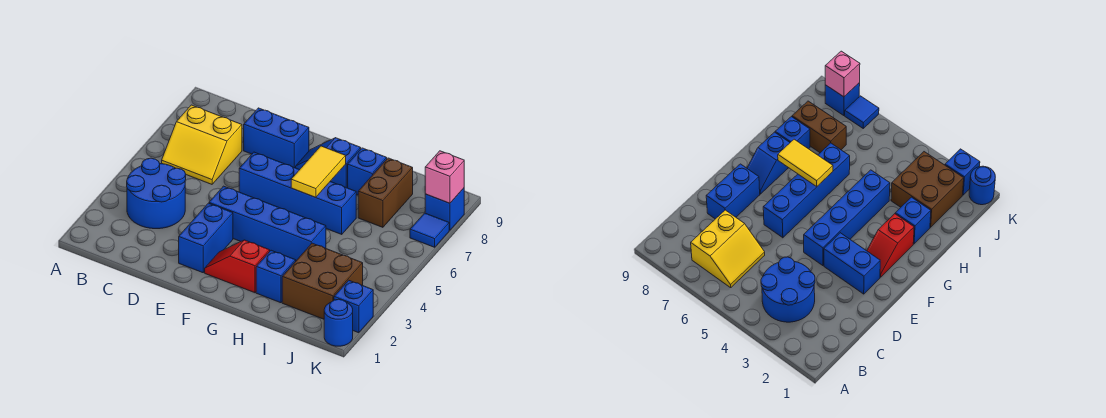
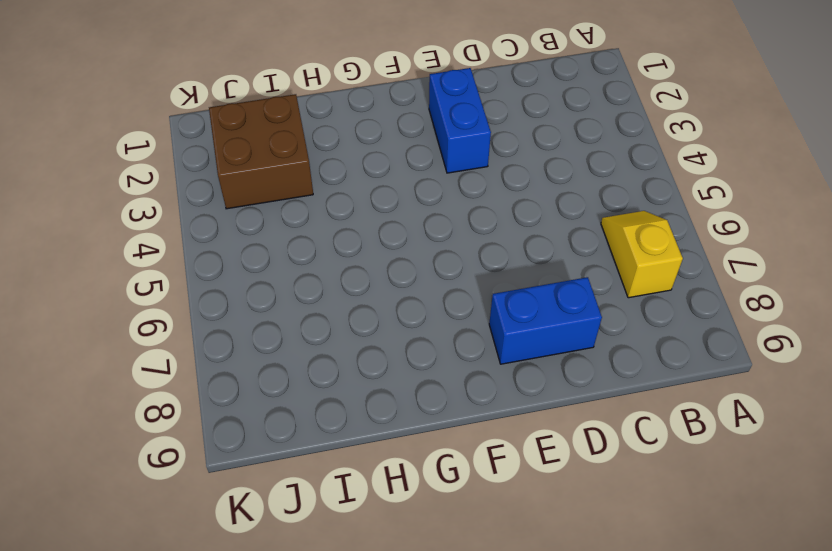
yellow 1x2 slope [601,211,683,298] -> yellow 2x2 slope [162,105,242,184]
none -> blue 2x2 round brick [127,158,186,229]
none -> blue 1x4 brick [209,186,326,261]
none -> blue 1x4 brick [239,152,356,234]

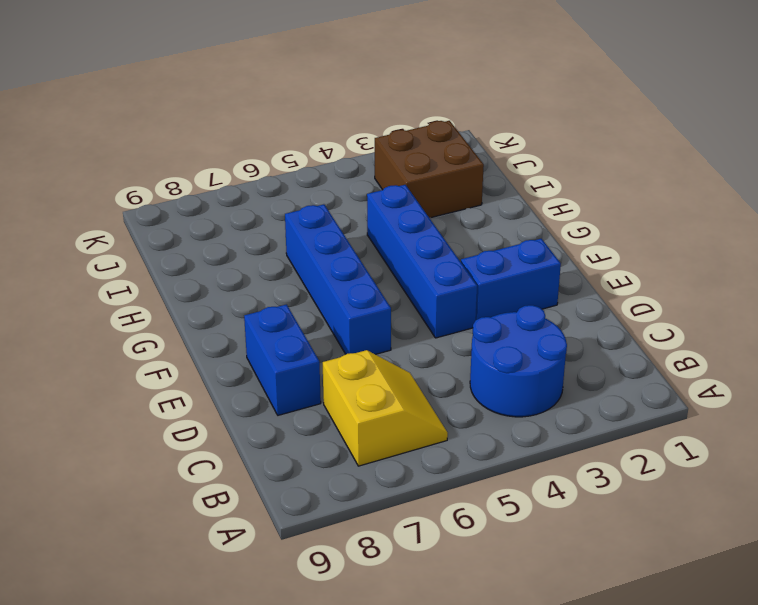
none -> red 1x2 slope [205,240,270,293]
none -> blue 1x2 slope [296,138,361,188]
none -> blue 1x1 brick [256,250,296,303]

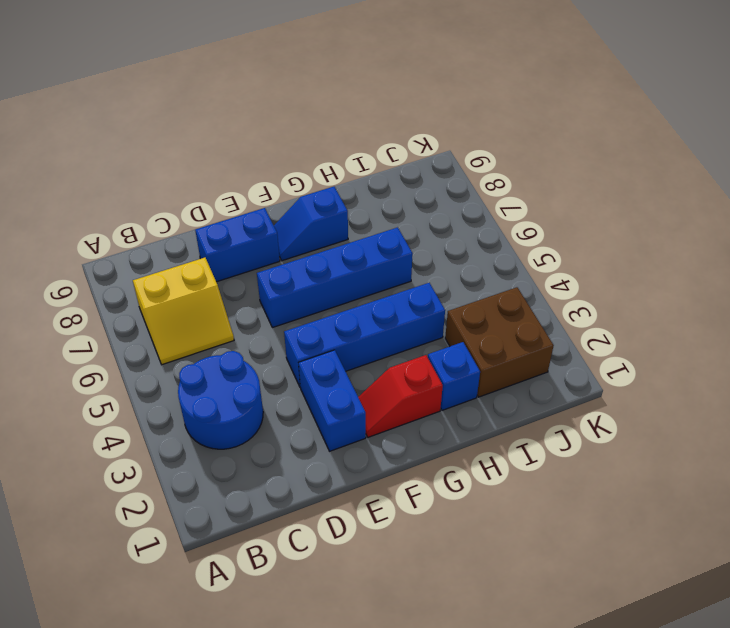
none -> blue 1x1 brick [348,148,387,195]
none -> brown 1x2 brick [358,158,413,227]
none -> blue 1x1 round brick [324,299,353,346]

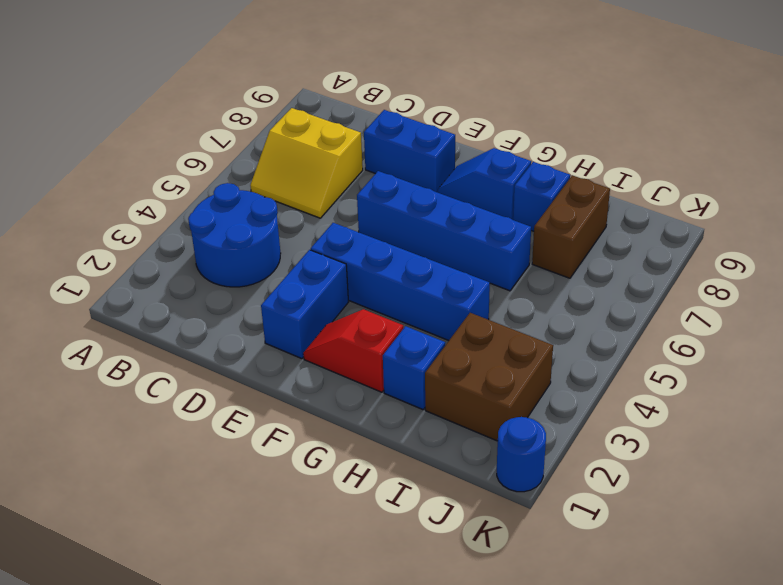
none -> blue 1x1 brick [334,280,373,333]
none -> blue 1x1 tile [410,213,449,247]
none -> blue 1x1 brick [425,188,464,230]

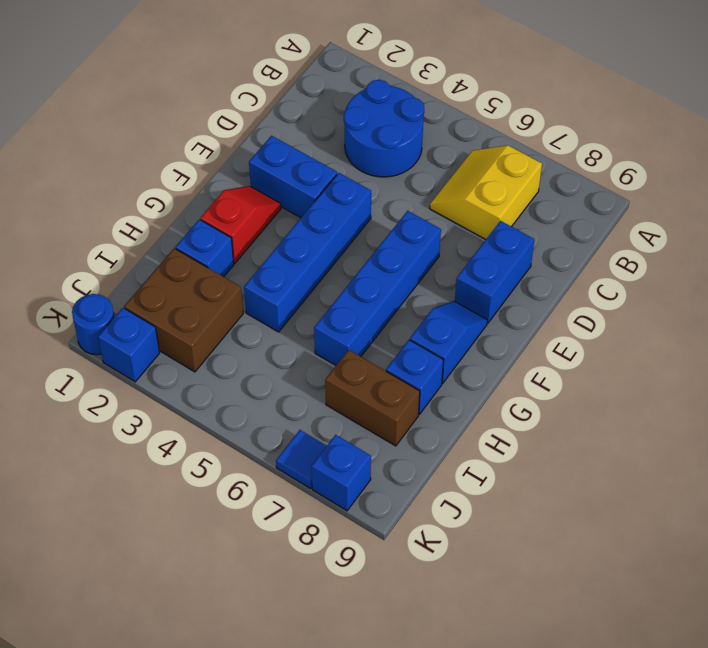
none -> yellow 1x2 tile [291,146,346,197]
none -> pink 1x1 brick [425,151,464,203]

